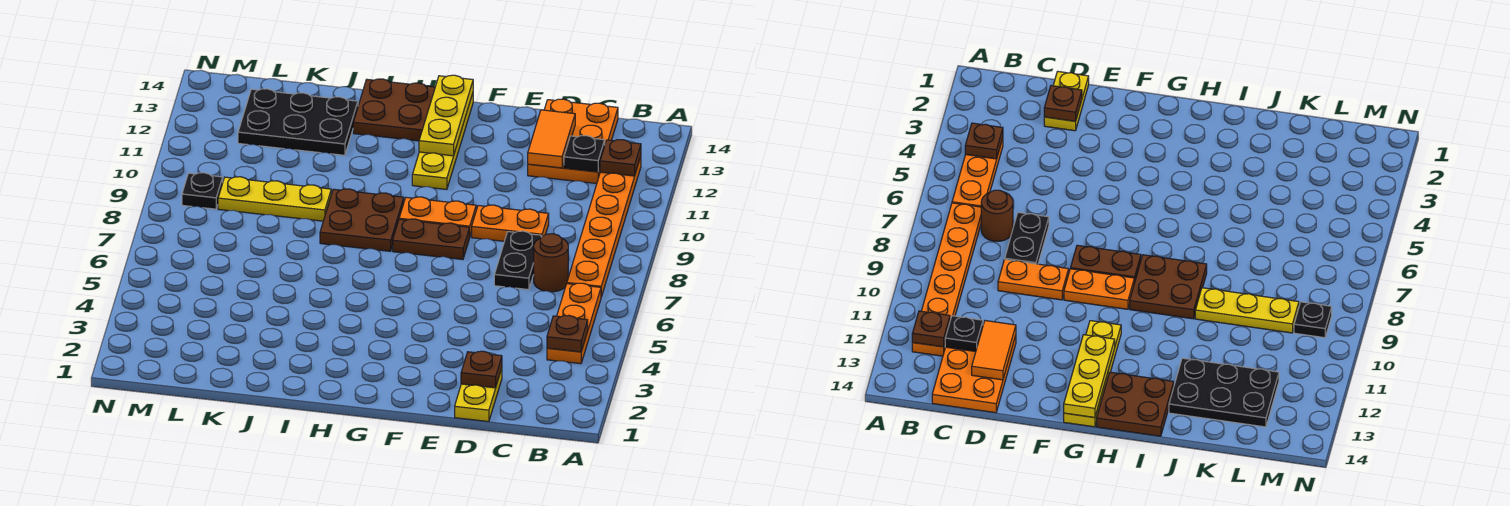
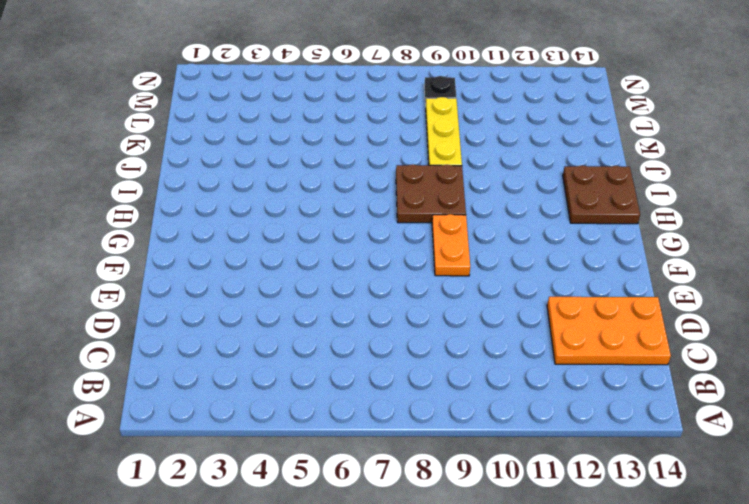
none -> orange 1x3 plate [547,283,601,364]
none -> orange 1x6 plate [567,157,641,297]
none -> brown 1x1 round brick [534,234,568,292]

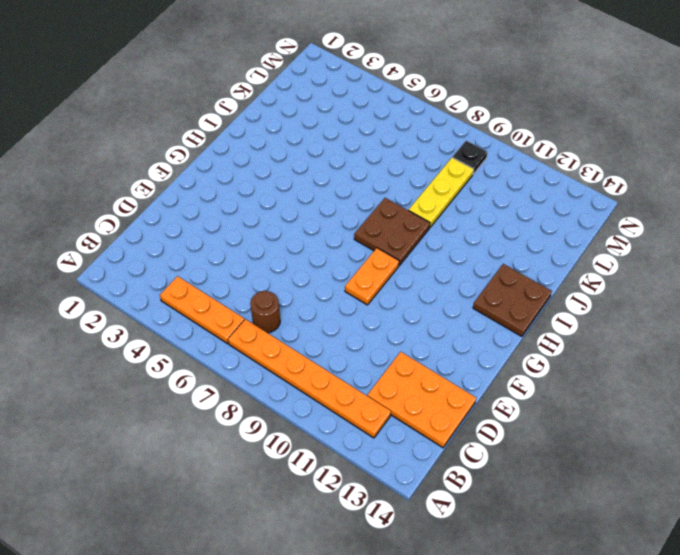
none -> yellow 1x2 plate [455,369,502,422]
none -> black 1x2 plate [494,231,542,290]
none -> orange 1x2 plate [472,205,549,241]

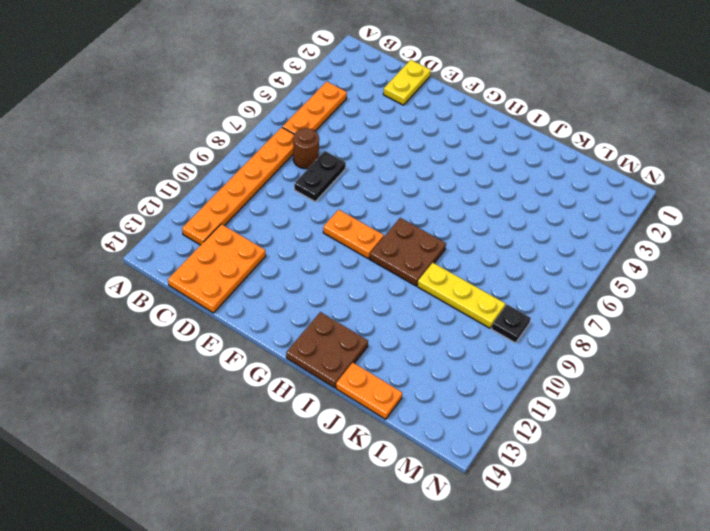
orange 1x2 plate [336,363,402,419] -> orange 1x2 plate moved to [472,205,549,241]
none -> brown 1x2 plate [393,219,470,259]
none -> yellow 1x4 plate [412,93,473,189]
none -> black 2x3 plate [238,89,358,155]

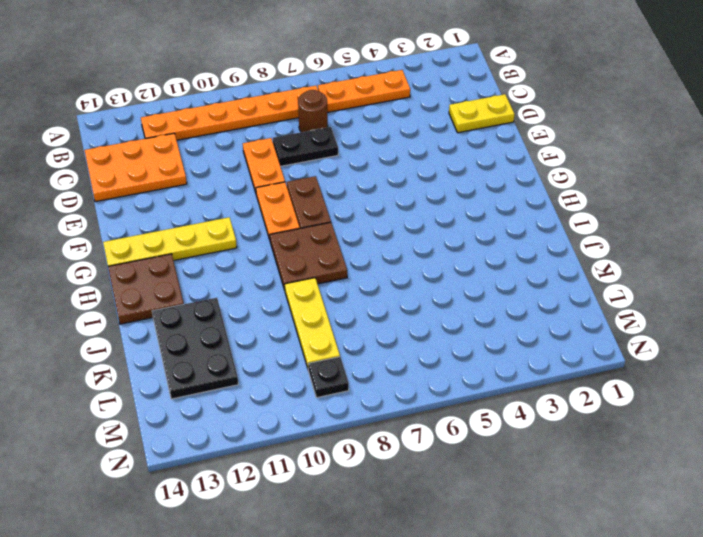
none -> brown 1x1 plate [547,315,588,352]
none -> brown 1x1 plate [600,140,641,176]
none -> black 1x1 plate [564,136,605,172]

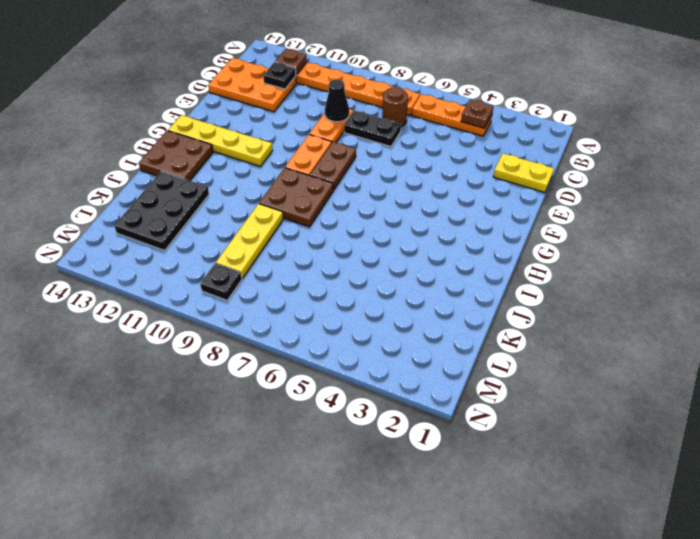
black 1x1 cone [325,80,349,122] -> none
none -> brown 1x1 plate [461,351,502,388]
none -> orange 1x2 tile [528,110,575,168]
none -> yellow 1x3 plate [419,75,473,156]

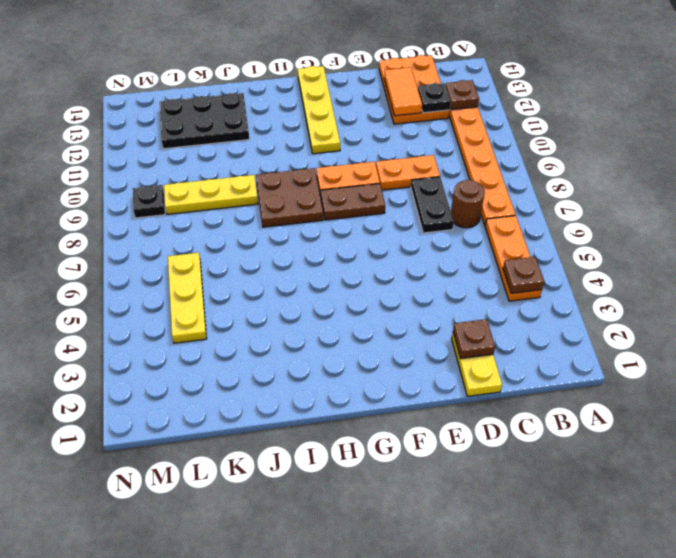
yellow 1x3 plate [168,253,207,343] -> yellow 1x3 plate moved to [419,75,473,156]
none -> brown 2x2 plate [353,79,435,141]

